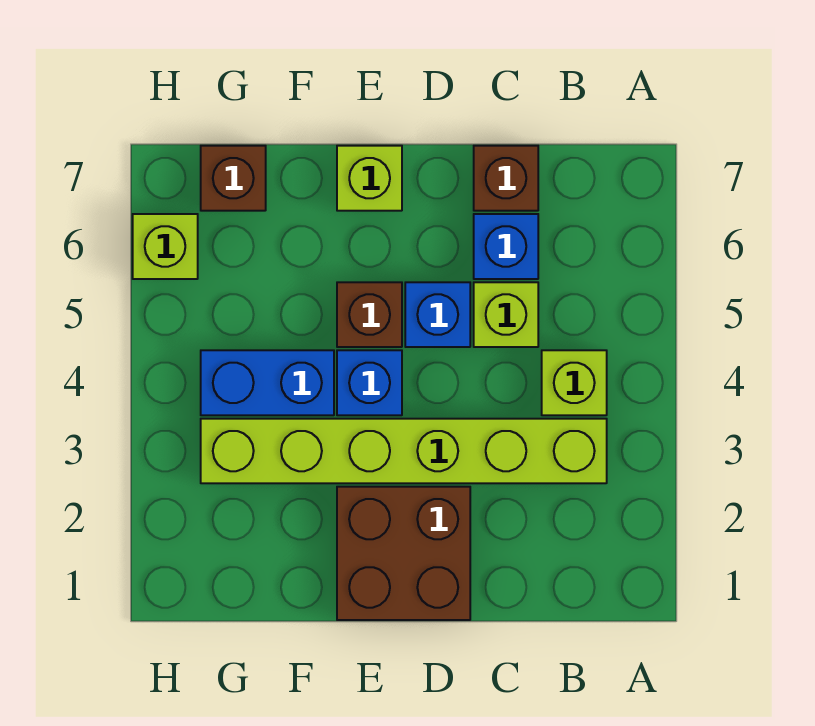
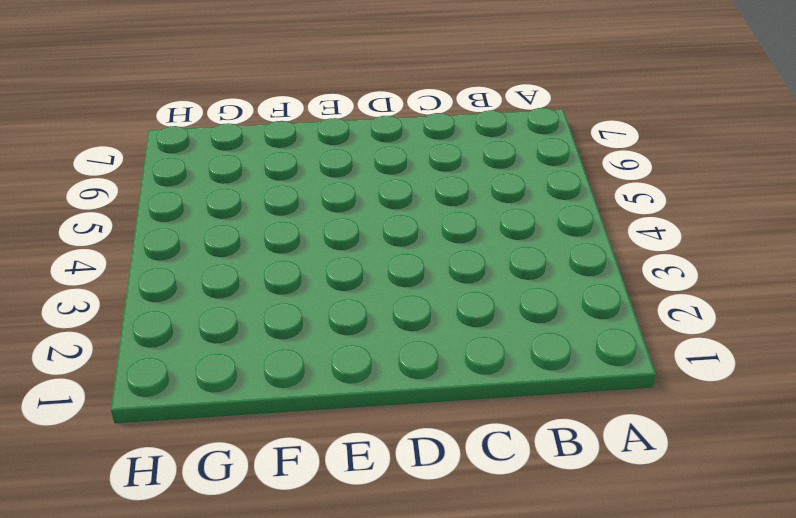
none -> lime 1x6 brick [201,419,607,483]
none -> lime 1x1 brick [542,350,607,415]
none -> lime 1x1 brick [474,282,538,347]

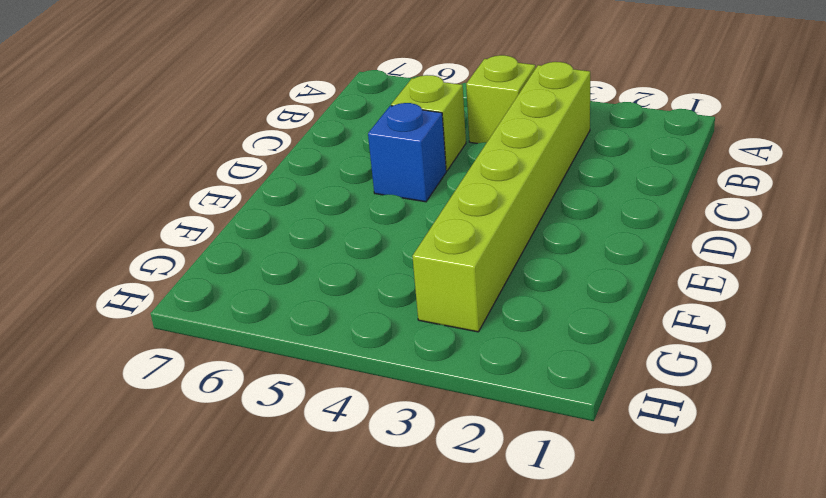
none -> blue 1x1 brick [474,214,538,279]
none -> brown 1x1 brick [474,146,538,211]
none -> brown 2x2 brick [337,487,470,620]

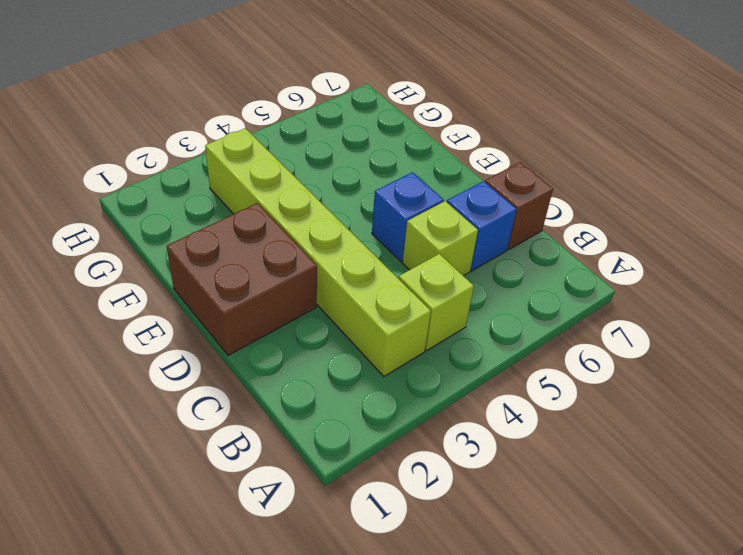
none -> blue 1x1 brick [337,350,402,415]
none -> brown 1x1 brick [337,282,402,347]
none -> lime 1x1 brick [337,146,402,211]

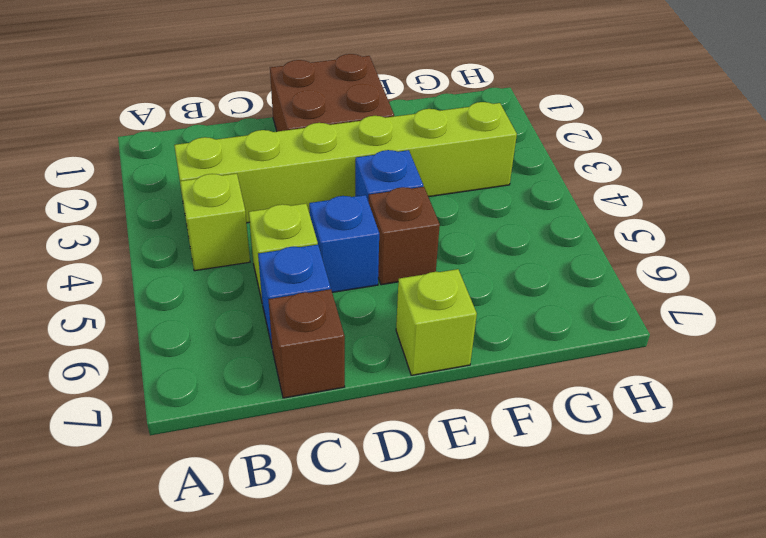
none -> blue 1x2 brick [201,350,334,415]
none -> brown 1x1 brick [201,146,266,211]
none -> lime 1x1 brick [133,214,198,279]

